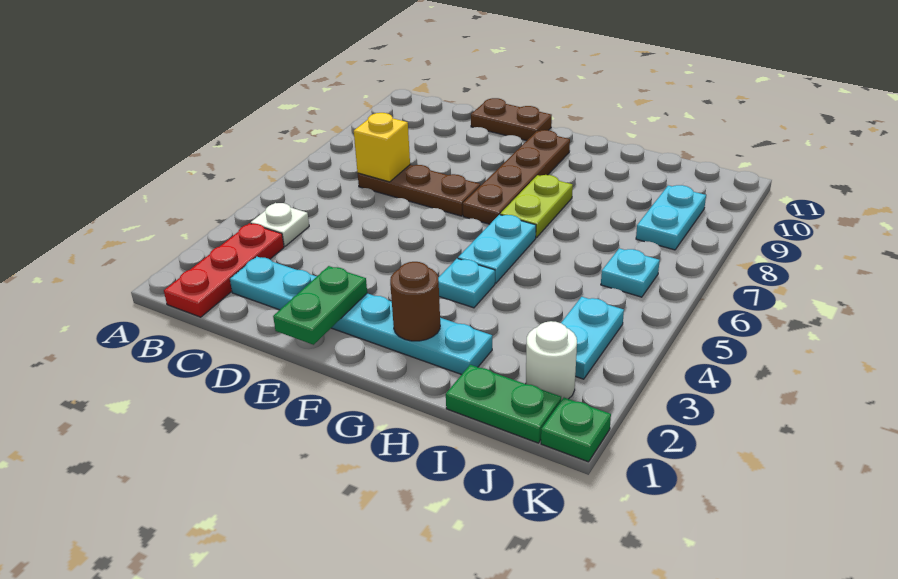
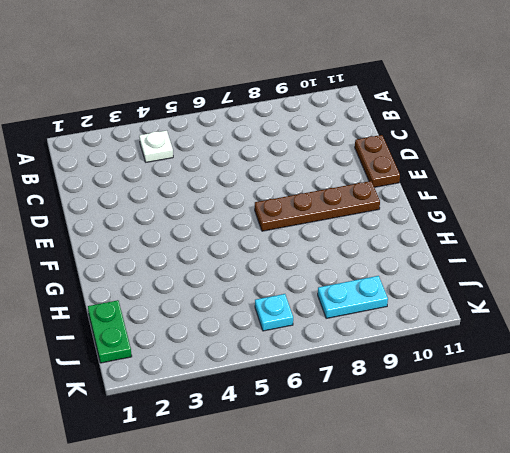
none -> red 1x3 plate [164,223,284,317]
none -> cyan 1x6 plate [230,257,492,375]
none -> brown 1x3 plate [358,165,480,216]

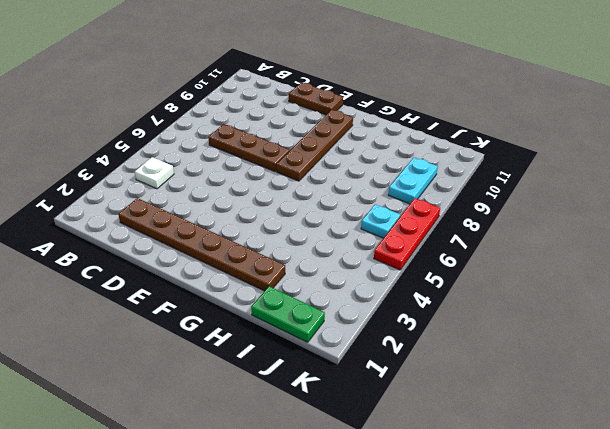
brown 1x6 plate [118,198,285,291] -> cyan 1x6 plate [230,257,492,375]
red 1x3 plate [374,198,440,270] -> red 1x3 plate moved to [164,223,284,317]
none -> cyan 1x1 plate [438,259,495,308]
none -> cyan 1x2 plate [458,215,536,283]
none -> lime 1x2 plate [500,175,573,238]

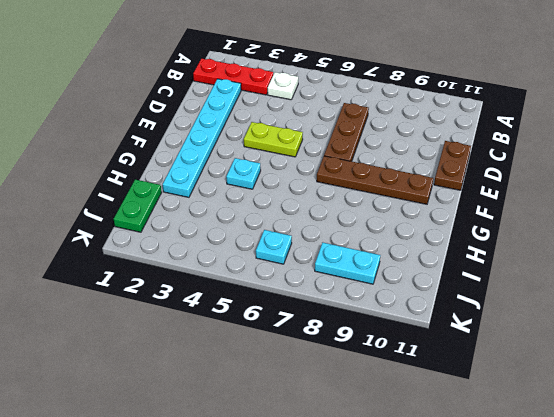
lime 1x2 plate [244,122,303,157] -> lime 1x2 plate moved to [500,175,573,238]
none -> cyan 1x2 plate [458,215,536,283]
none -> white 1x1 round brick [526,321,577,400]
none -> cyan 1x2 plate [561,297,624,379]

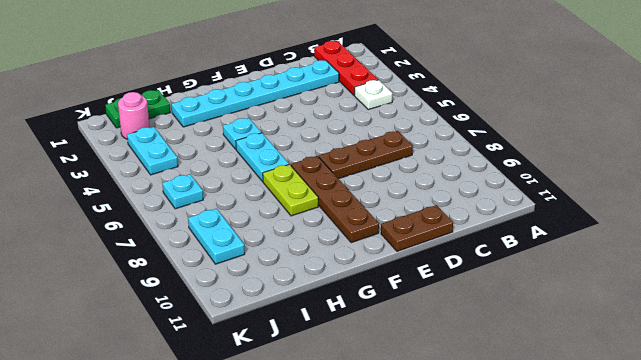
pink 1x1 round brick [118,92,150,139] -> white 1x1 round brick [526,321,577,400]
none -> green 1x1 plate [541,398,611,462]
none -> yellow 1x1 brick [354,113,410,182]
none -> green 1x2 plate [273,266,367,345]

